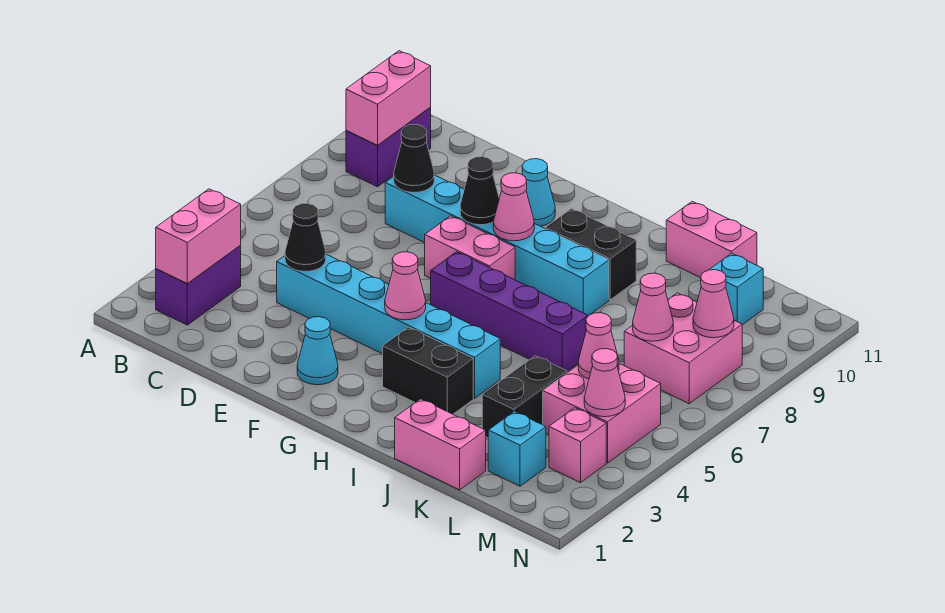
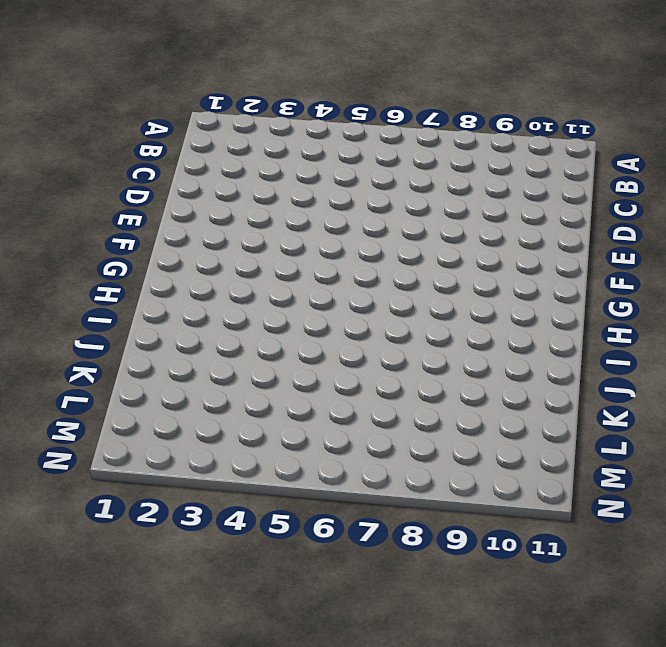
none -> purple 1x2 brick [156,246,241,325]
none -> purple 1x2 brick [346,108,431,187]
none -> cyan 1x6 brick [277,254,500,398]

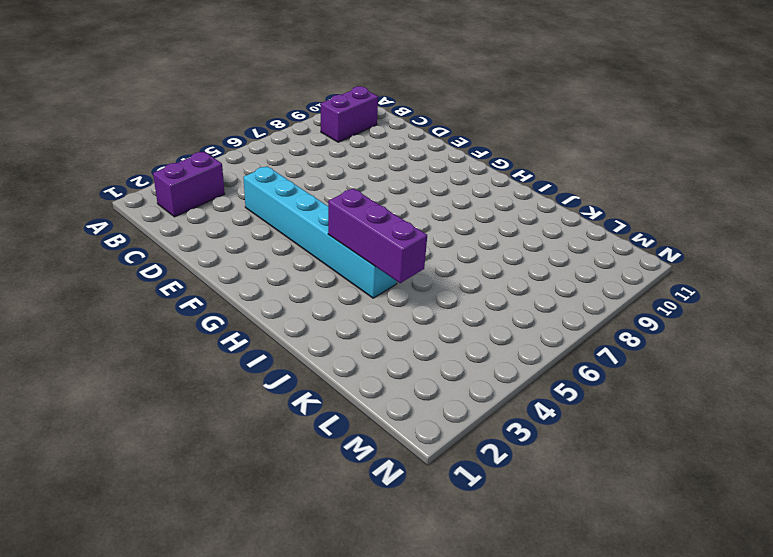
purple 1x3 brick [328,189,427,283] -> none
none -> cyan 1x6 brick [385,175,609,316]
none -> cyan 1x1 cone [297,317,338,385]
none -> pink 1x2 brick [425,216,515,280]

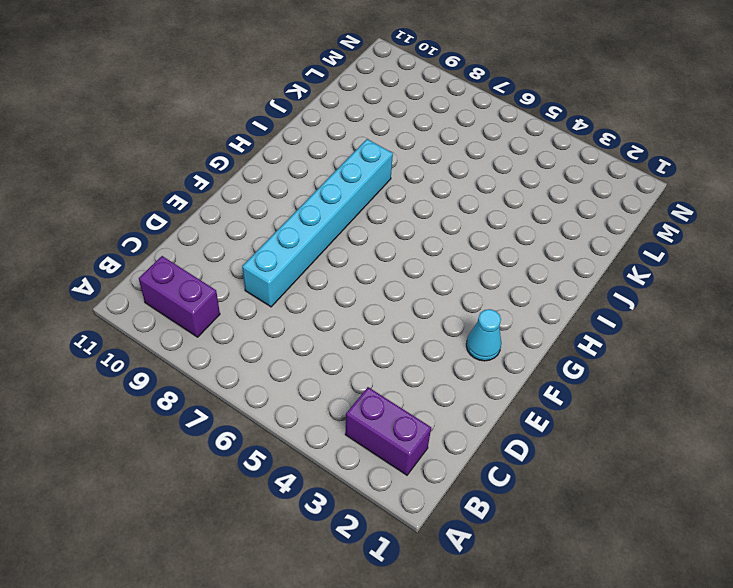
none -> cyan 1x6 brick [277,254,500,398]
none -> pink 1x2 brick [425,216,515,280]
none -> cyan 1x1 cone [522,159,555,226]

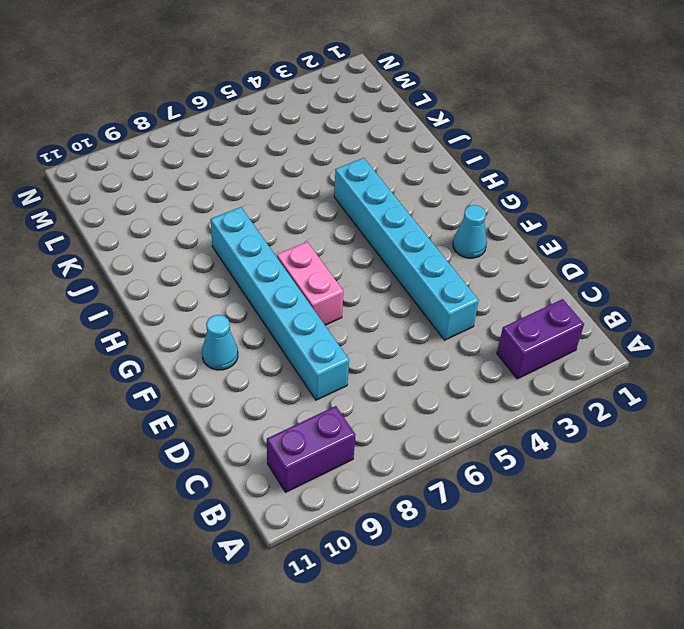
none -> purple 1x4 brick [431,252,588,371]
none -> black 1x2 brick [383,327,473,414]
none -> black 1x2 brick [546,209,636,300]

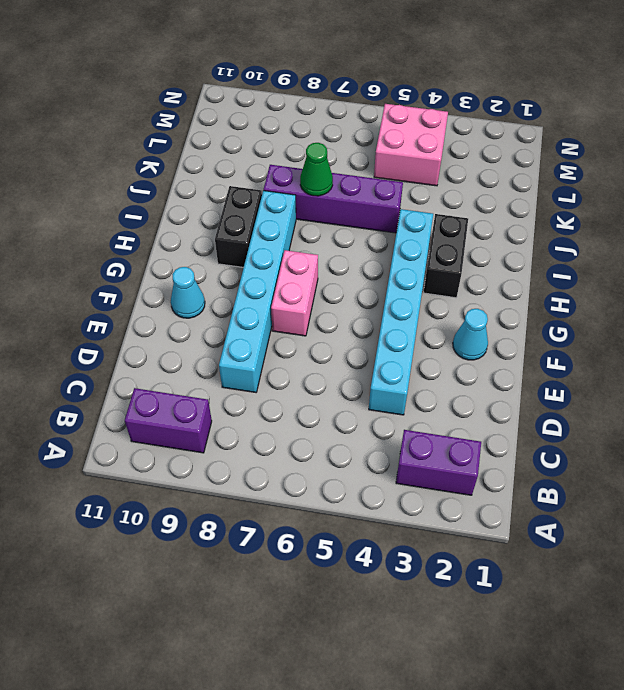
purple 1x4 brick [264,165,403,233] -> purple 1x4 brick turned to [431,252,588,371]
green 1x1 cone [300,143,333,196] -> none
none -> pink 1x2 brick [395,399,486,490]
none -> pink 1x2 brick [666,201,757,278]
none -> black 1x2 brick [482,356,567,438]

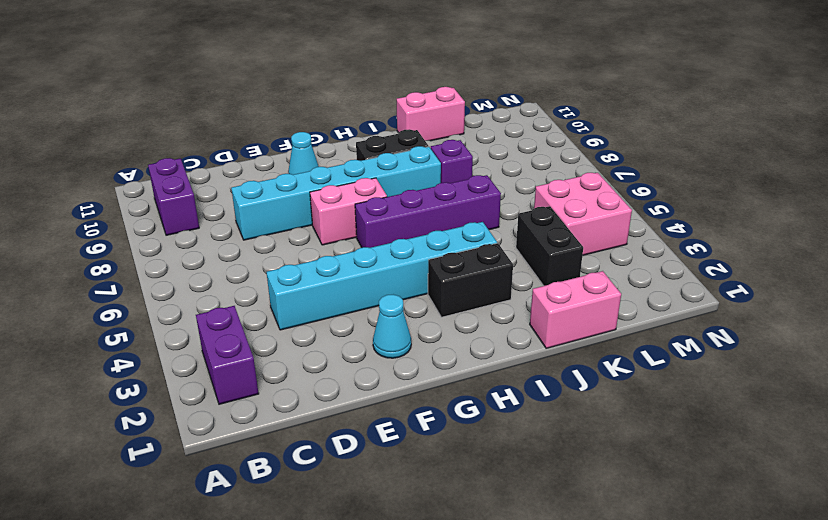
purple 1x1 brick [431,140,473,183] -> none
none -> cyan 1x1 brick [488,411,546,486]
none -> pink 2x2 brick [624,293,742,404]
none -> cyan 1x1 brick [709,253,763,325]

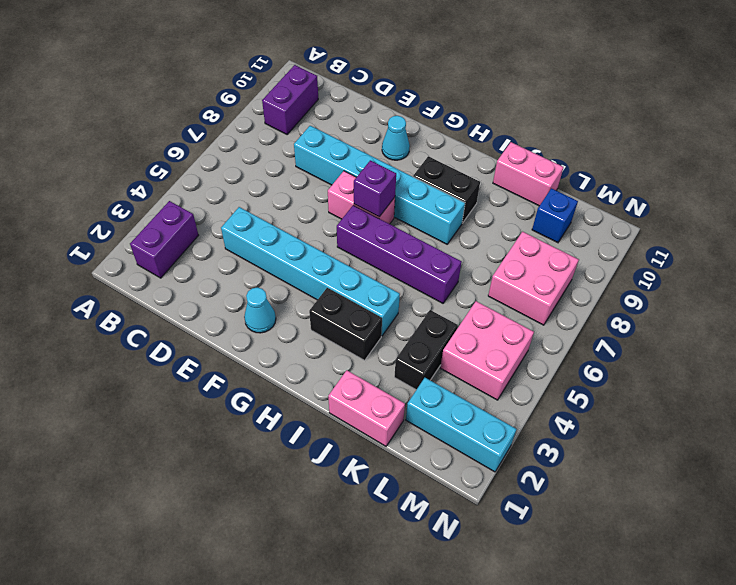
purple 1x1 brick [354,160,396,217] -> none
cyan 1x3 brick [406,378,517,472] -> cyan 1x1 brick [488,411,546,486]
blue 1x1 brick [532,188,578,243] -> cyan 1x1 brick [709,253,763,325]
none -> pink 1x1 brick [549,408,606,483]
none -> pink 1x2 brick [156,189,241,283]
none -> pink 1x2 brick [346,51,431,145]

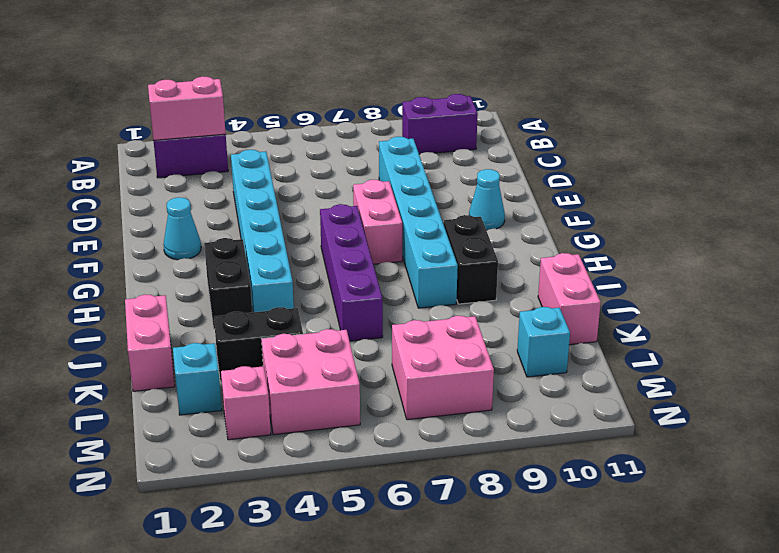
none -> pink 1x2 brick [346,51,431,145]
none -> black 1x1 cone [285,203,326,272]
none -> black 1x1 cone [394,125,434,192]

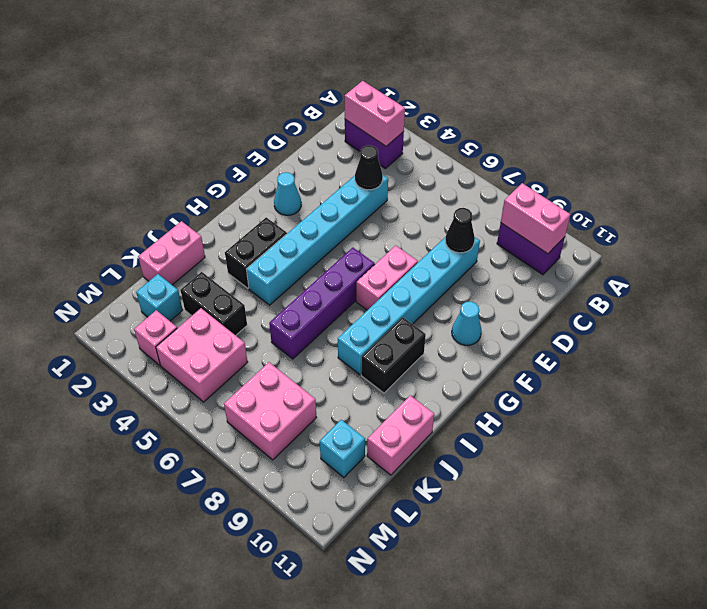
none -> black 1x1 cone [460,157,499,225]
none -> pink 1x1 cone [385,252,426,320]
none -> pink 1x1 cone [493,173,534,241]

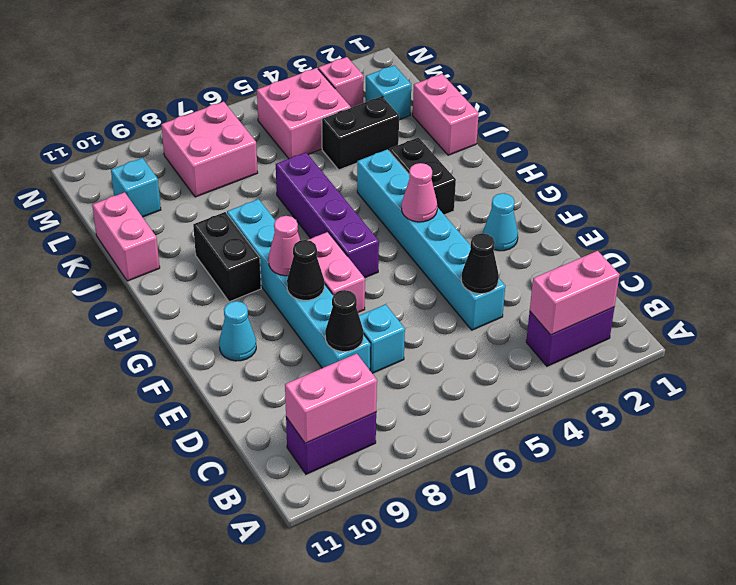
cyan 1x1 brick [359,304,405,373] -> none
none -> pink 1x1 cone [578,313,619,379]
none -> pink 1x1 cone [633,273,673,341]
none -> pink 1x1 cone [584,349,625,417]

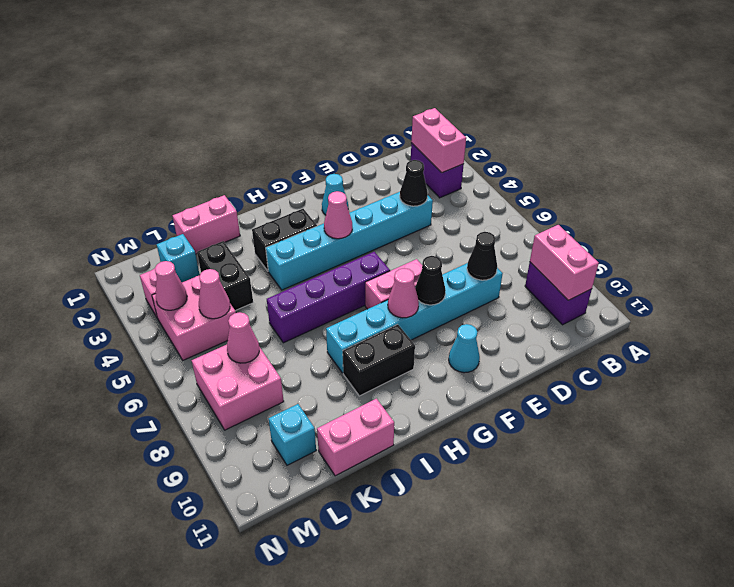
none -> pink 1x1 cone [693,270,734,338]

